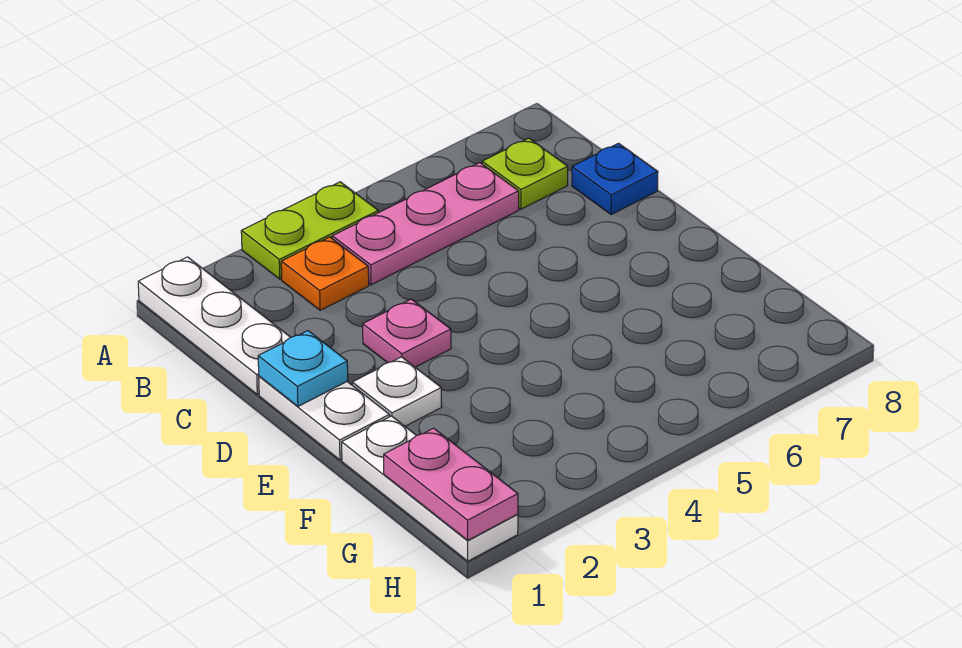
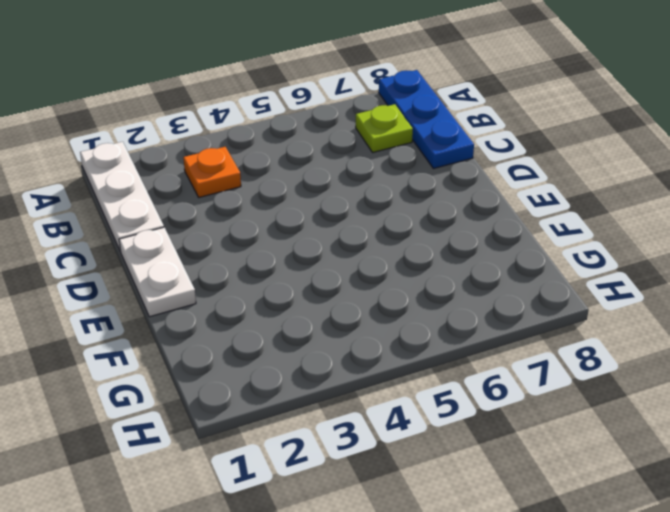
blue 1x3 plate [379,70,474,169] -> blue 1x1 plate [572,143,658,215]
none -> lime 1x2 plate [241,182,378,279]
none -> pink 1x3 plate [332,163,519,285]
none -> pink 1x1 plate [363,299,451,367]

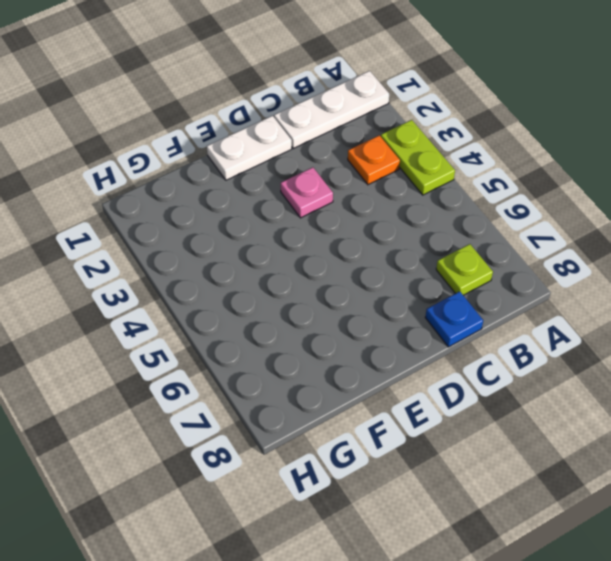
none -> pink 1x3 plate [332,163,519,285]
none -> white 1x1 plate [352,357,442,426]
none -> white 1x3 plate [342,416,518,561]

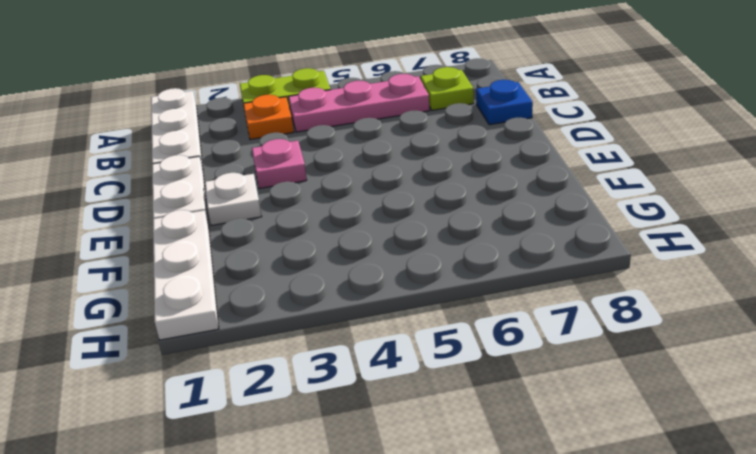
none -> cyan 1x1 plate [258,331,348,406]
none -> pink 1x2 plate [384,428,518,540]

